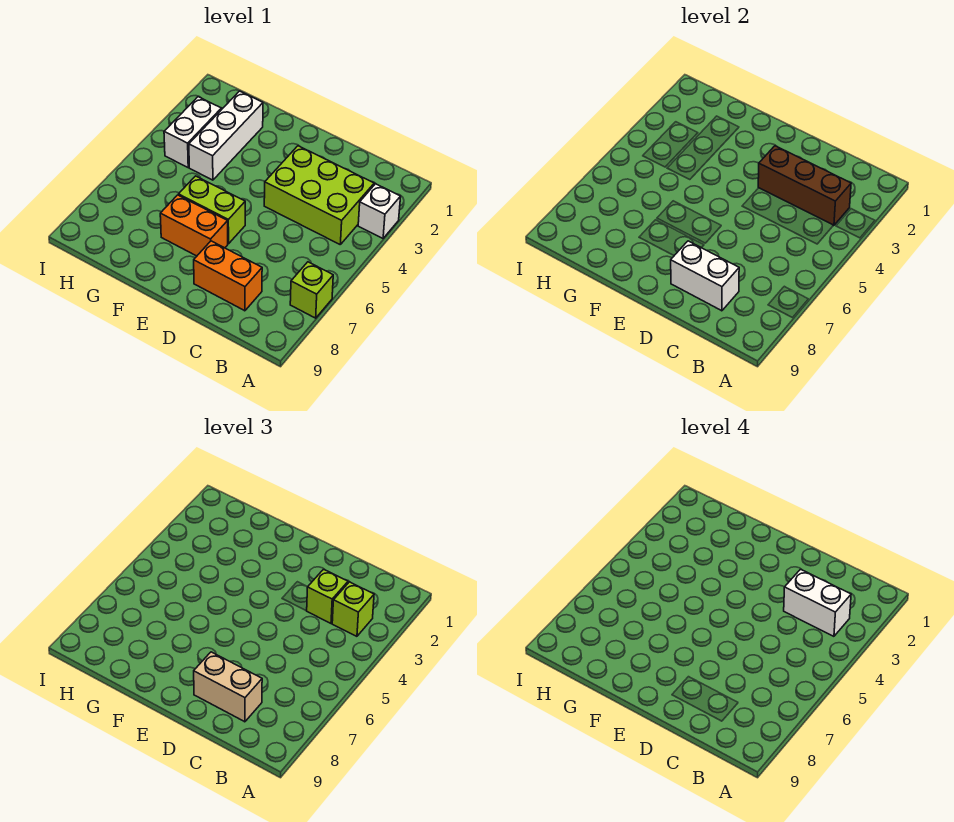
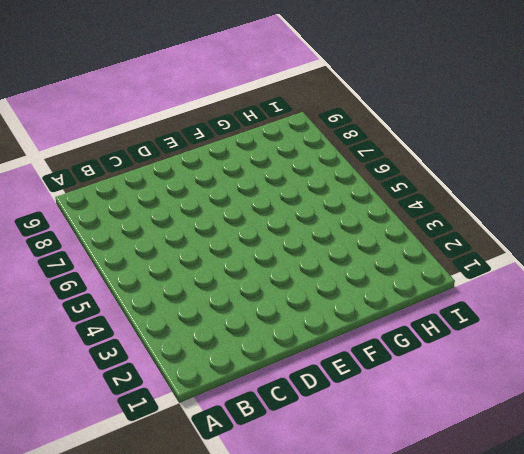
none -> white 1x1 brick [358,184,401,238]
none -> lime 1x1 brick [290,262,333,318]
none -> lime 2x3 brick [264,146,374,244]

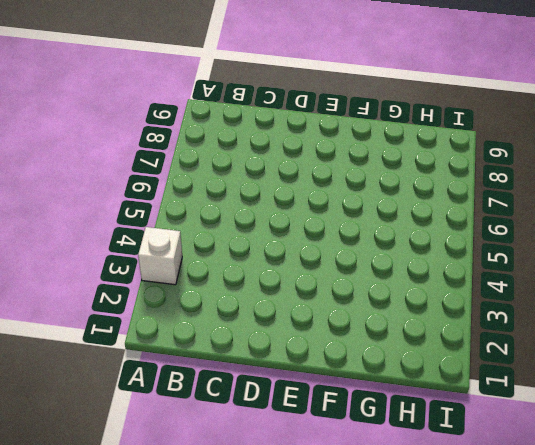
none -> lime 1x1 brick [290,262,333,318]
none -> lime 2x3 brick [264,146,374,244]
none -> orange 1x2 brick [194,241,262,311]

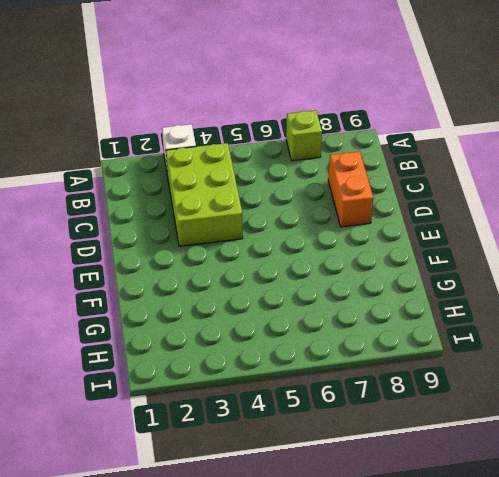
none -> lime 1x2 brick [178,176,245,244]
none -> orange 1x2 brick [160,195,228,256]
none -> white 1x3 brick [189,91,263,180]

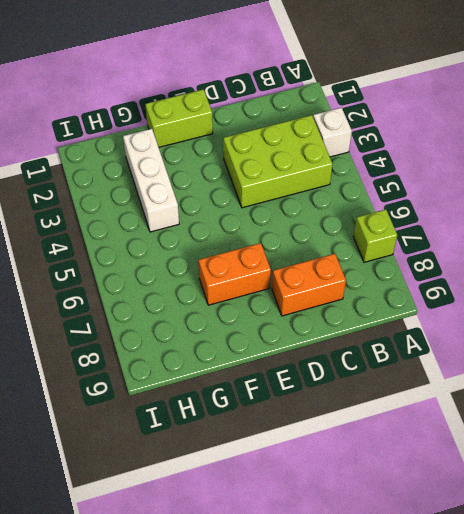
lime 1x2 brick [145,89,213,147] -> lime 1x2 brick moved to [178,176,245,244]
none -> white 1x2 brick [164,97,221,167]
none -> brown 1x3 brick [758,146,851,226]
none -> white 1x2 brick [671,241,739,311]

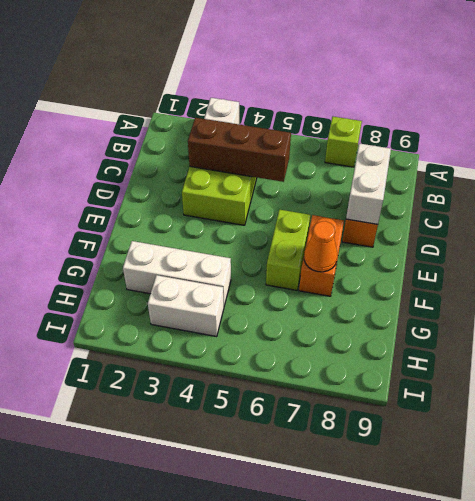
brown 1x3 brick [188,118,291,182] -> brown 1x3 brick turned to [758,146,851,226]
orange 1x1 cone [304,221,337,272] -> none
none -> lime 1x1 brick [332,582,374,636]
none -> lime 1x1 brick [307,569,348,623]
none -> tan 1x2 brick [194,652,262,722]

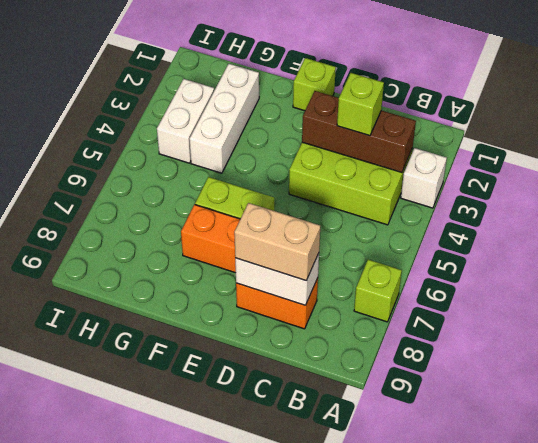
lime 1x1 brick [293,58,336,111] -> lime 1x1 brick moved to [332,582,374,636]
none -> white 1x2 brick [784,569,851,636]

